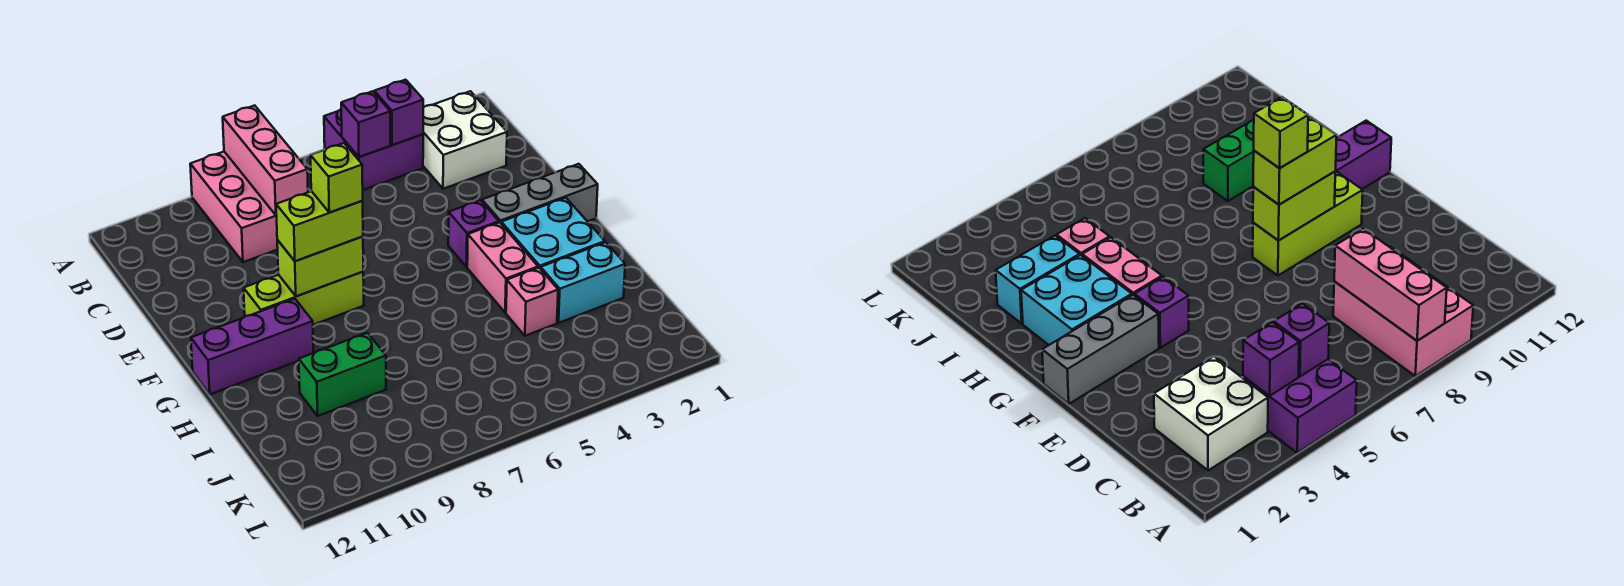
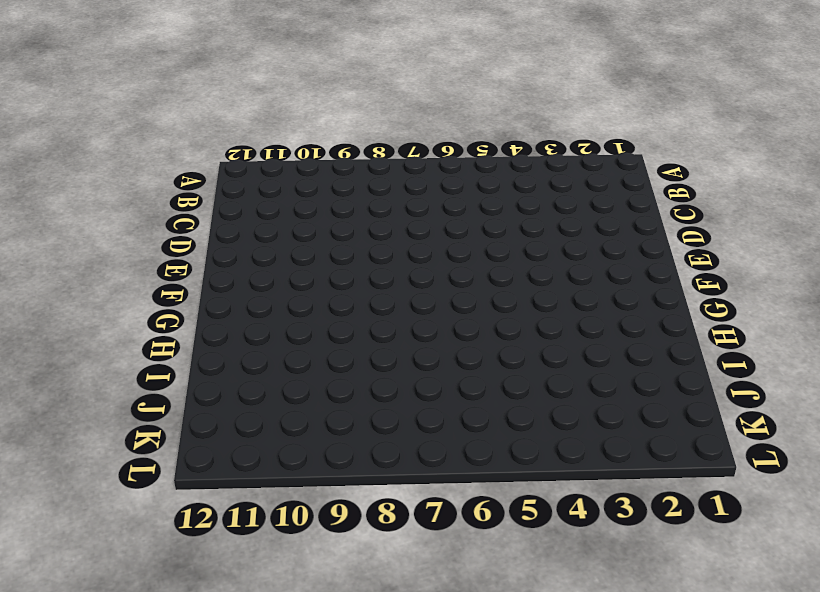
none -> purple 2x2 brick [324,109,423,190]
none -> pink 2x3 brick [190,152,278,262]
none -> white 2x2 brick [423,91,507,189]

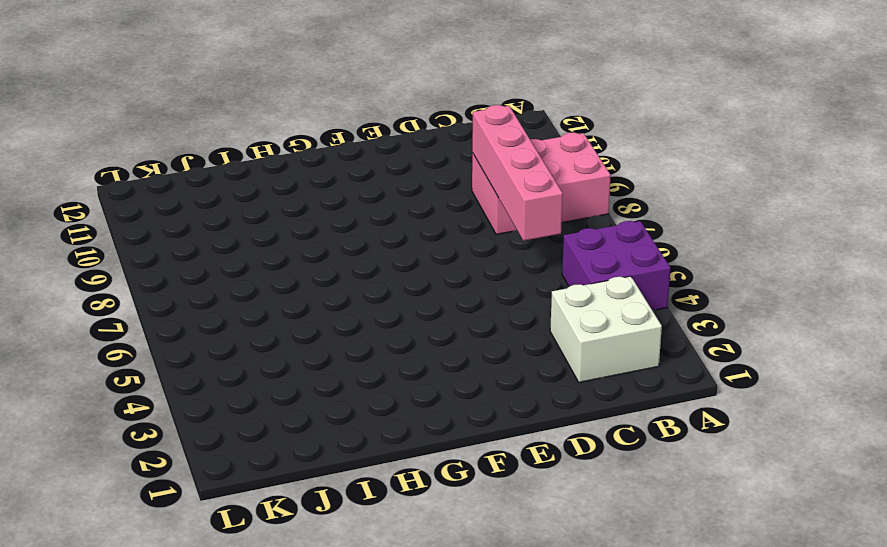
pink 1x4 brick [472,105,563,241] -> pink 1x3 brick [223,105,308,215]
none -> grey 1x3 brick [482,164,598,223]
none -> purple 1x1 brick [448,200,499,267]
none -> lime 1x3 brick [244,272,364,325]

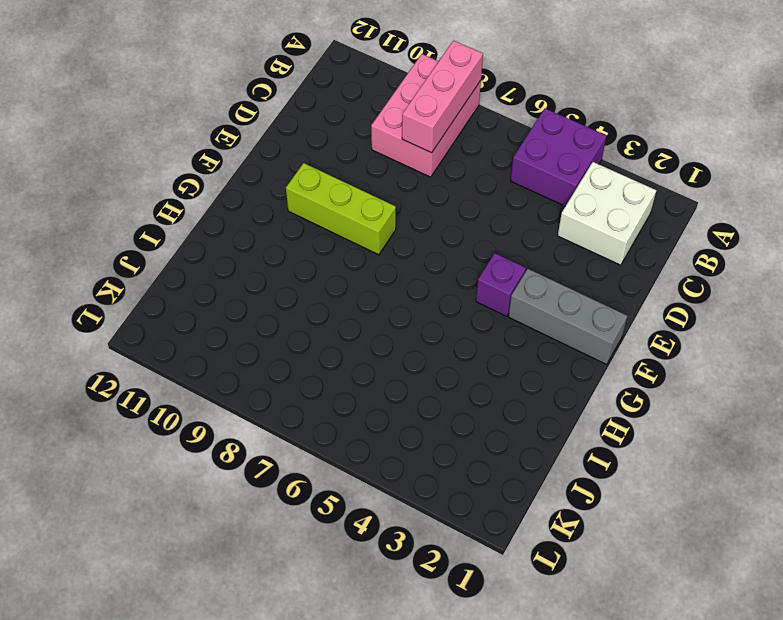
none -> cyan 2x2 brick [501,198,605,269]
none -> pink 1x2 brick [467,222,538,313]
none -> purple 1x3 brick [191,299,313,394]

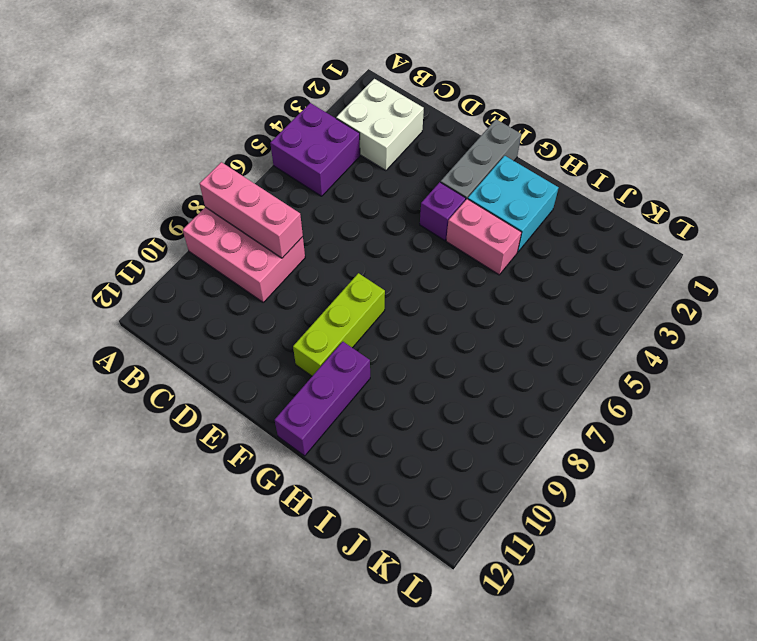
none -> cyan 1x2 brick [541,242,625,323]
none -> pink 1x1 brick [506,268,558,336]
none -> green 1x2 brick [299,333,386,416]

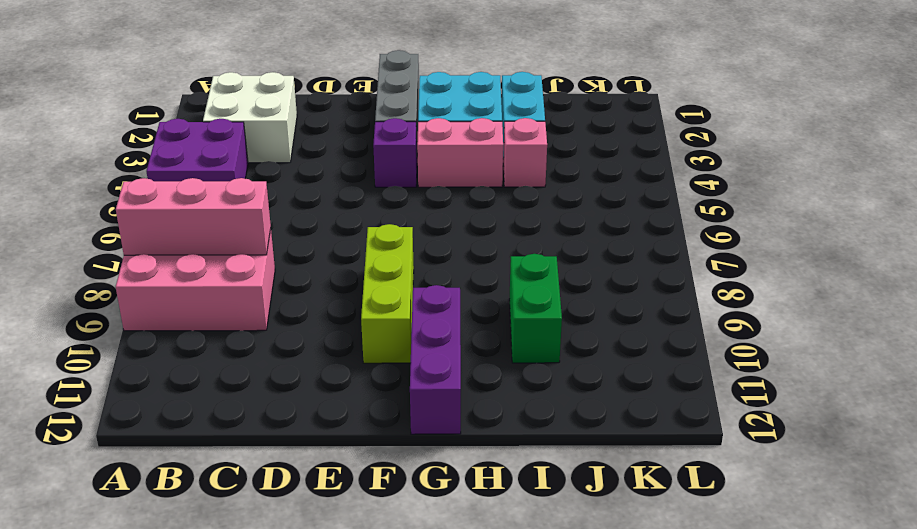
none -> purple 1x1 brick [374,80,423,145]
none -> purple 1x1 brick [341,91,390,157]
none -> lime 1x2 brick [277,237,363,296]

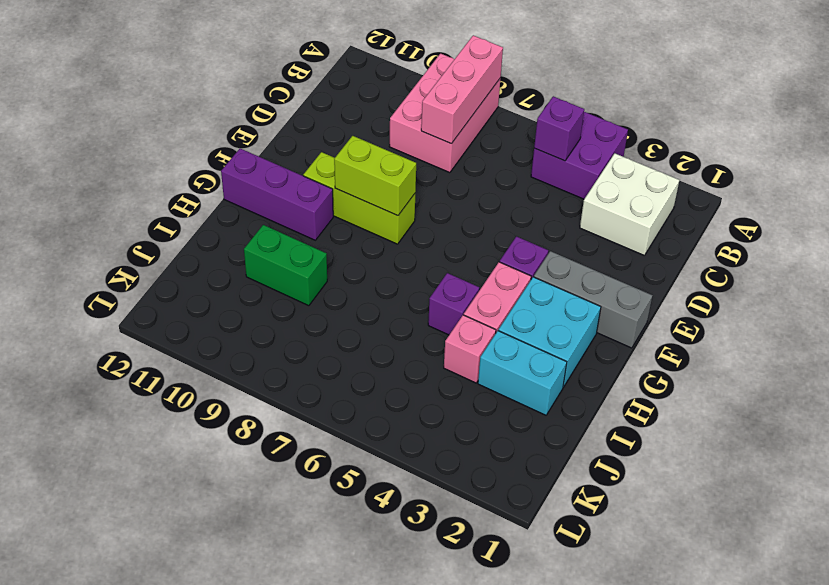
purple 1x1 brick [428,273,479,335] -> purple 1x1 brick moved to [374,80,423,145]
none -> lime 1x2 brick [276,191,363,261]
none -> lime 1x1 brick [311,143,363,212]

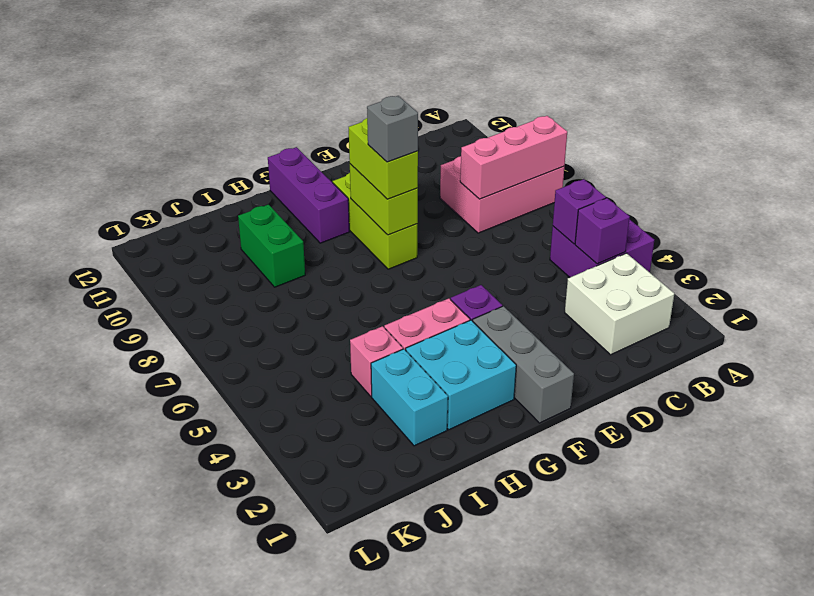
grey 1x1 brick [367,96,418,162] -> lime 1x1 brick [311,143,363,212]

